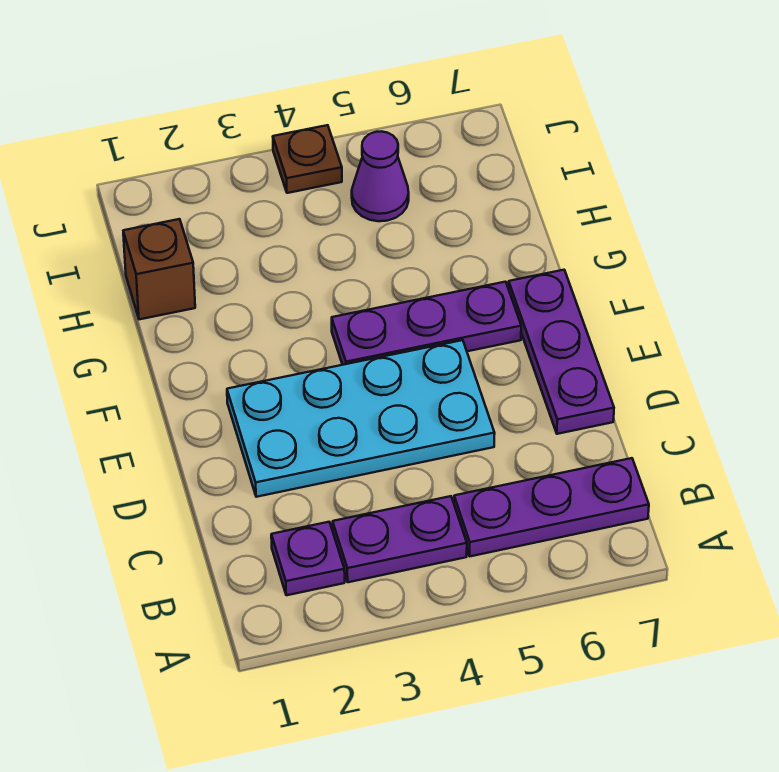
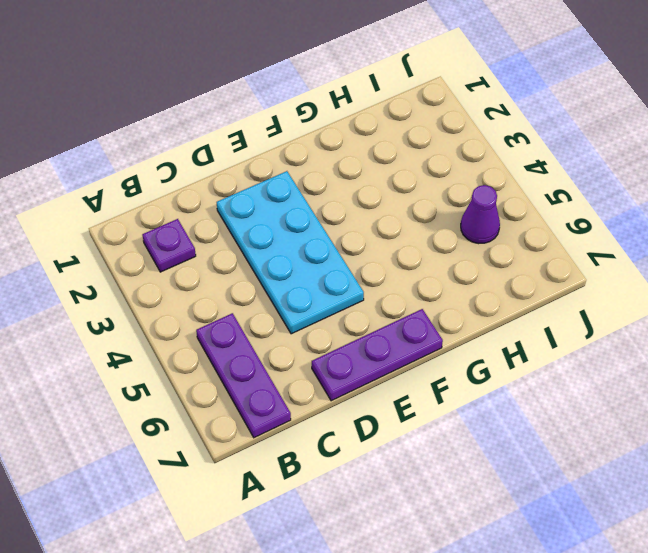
none -> purple 1x2 plate [333,496,467,582]
none -> purple 1x3 plate [332,282,521,365]

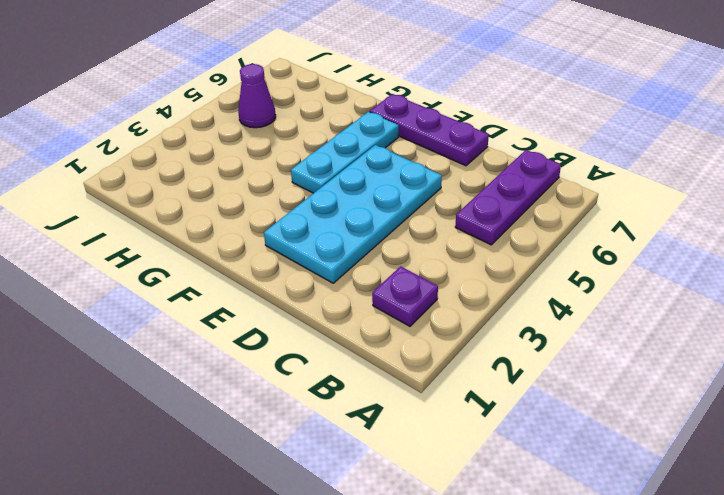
cyan 1x3 plate [291,112,399,193] -> purple 1x3 plate [332,282,521,365]
none -> purple 1x2 plate [333,496,467,582]
none -> brown 1x1 brick [123,219,195,319]

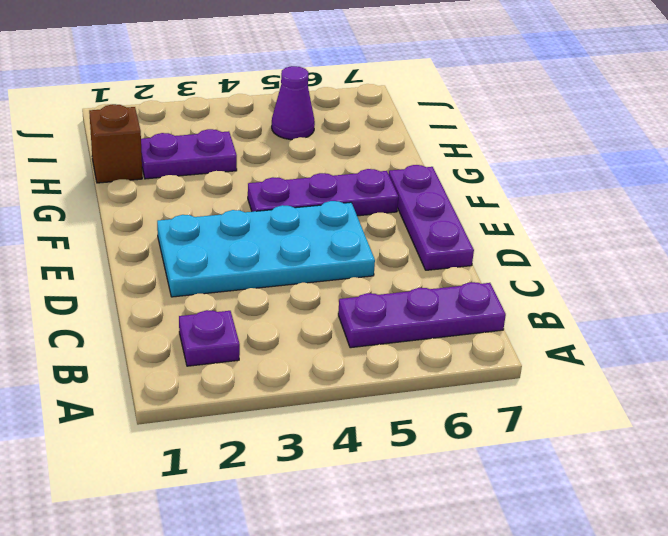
purple 1x2 plate [141,129,237,179] -> purple 1x2 plate moved to [333,496,467,582]
none -> brown 1x1 plate [273,125,342,193]

